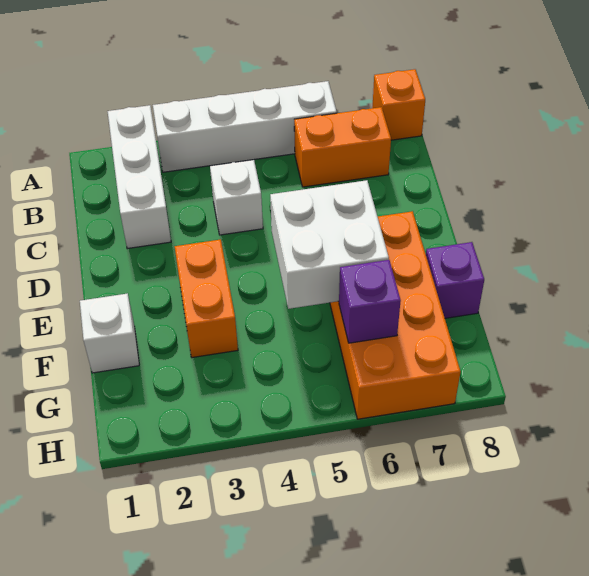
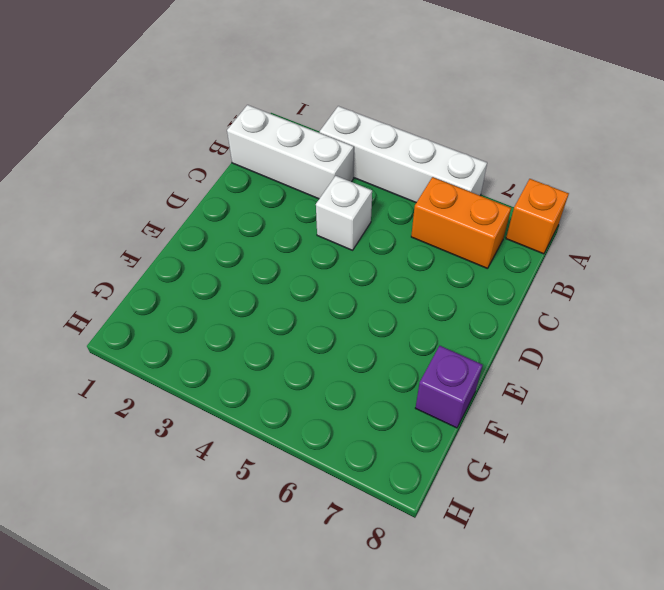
white 1x3 brick [227,105,354,199] -> white 1x3 brick turned to [108,105,171,249]
none -> orange 1x2 brick [175,239,238,358]
none -> orange 2x4 brick [330,211,461,419]

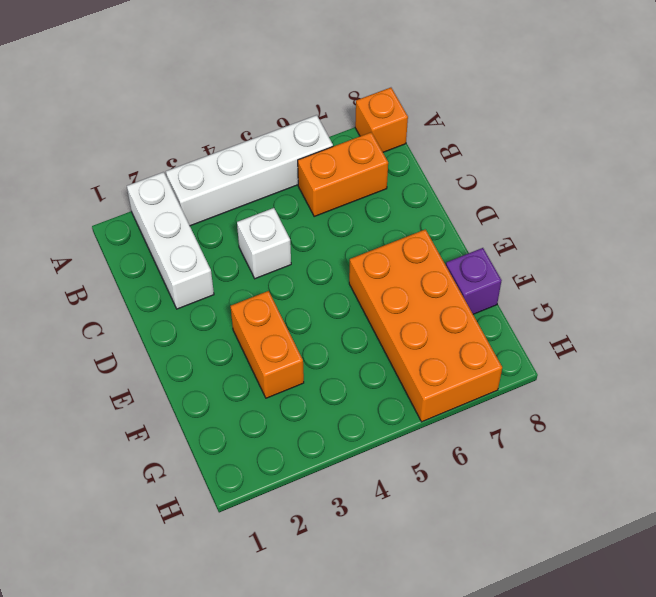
none -> white 1x1 brick [80,293,139,373]
none -> white 2x2 brick [270,180,389,309]

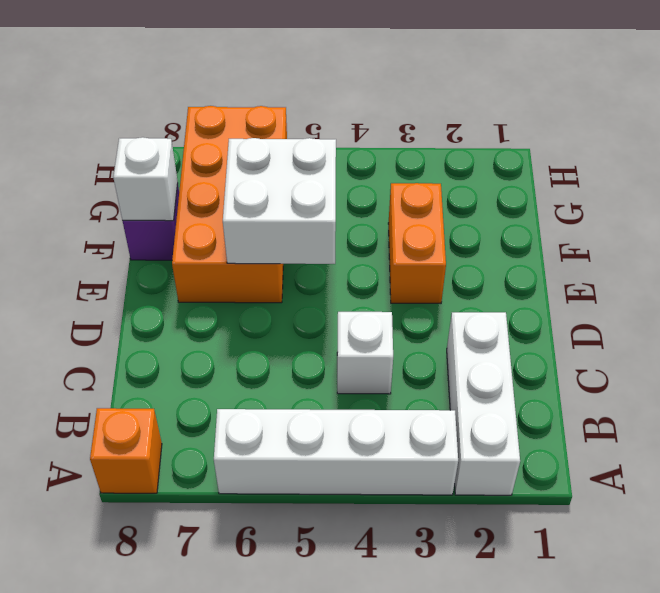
white 1x1 brick [113,137,178,221] -> white 1x1 brick moved to [80,293,139,373]
none -> orange 1x2 brick [294,107,391,187]
none -> purple 1x1 brick [339,260,401,343]

